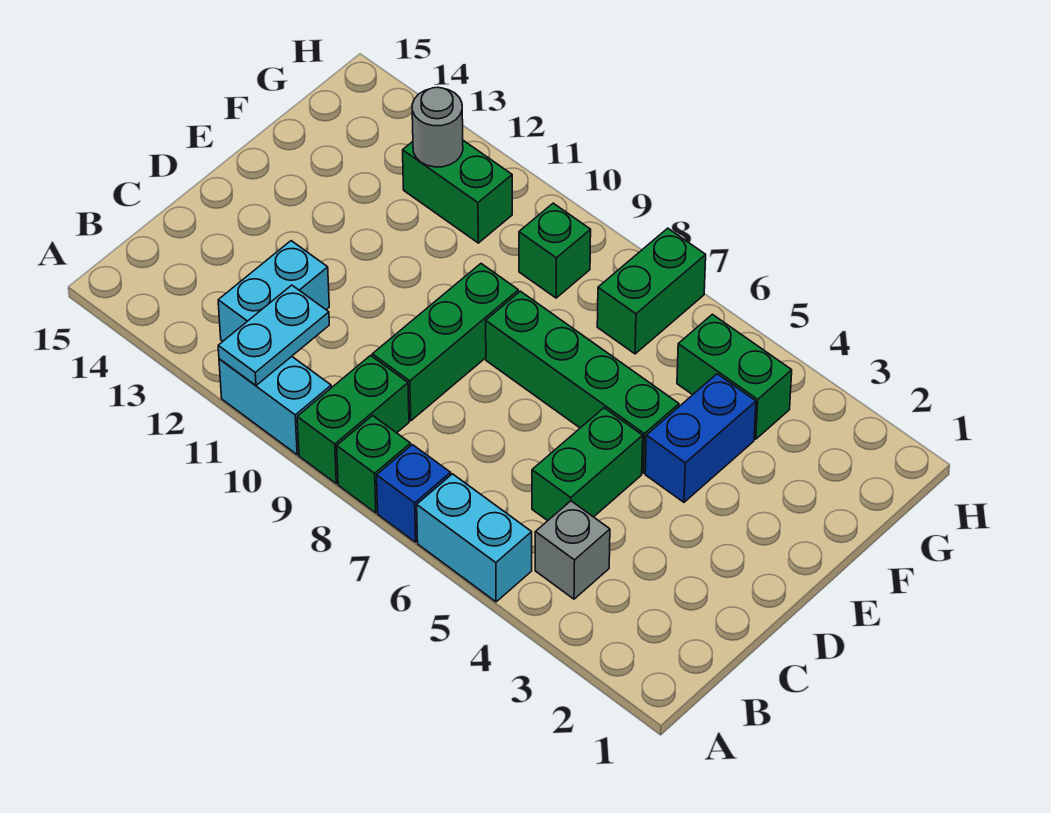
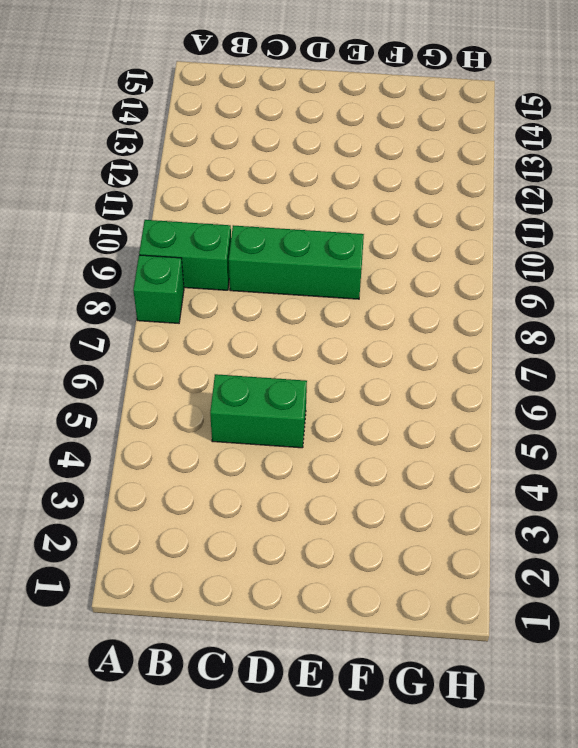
none -> cyan 1x2 brick [417,474,532,602]
none -> blue 1x1 brick [377,445,451,542]
none -> cyan 1x2 brick [219,357,331,455]

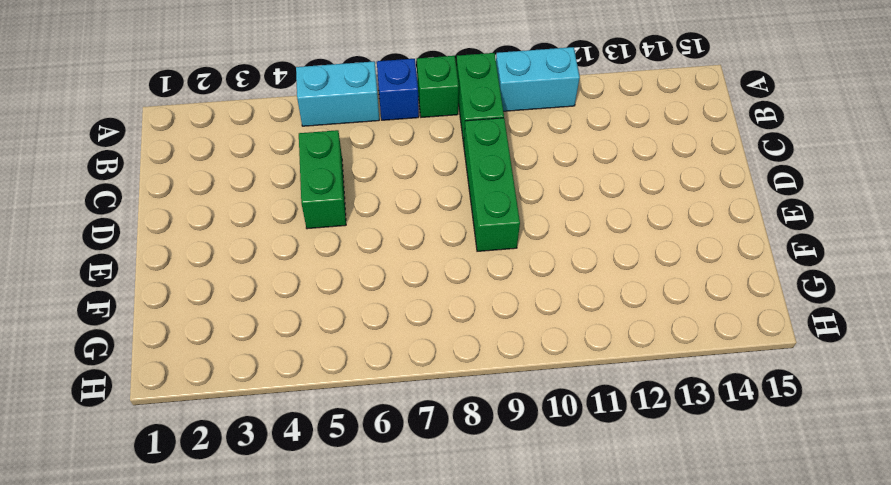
none -> grey 1x1 brick [535,501,610,599]
none -> cyan 1x2 brick [218,241,329,341]
none -> blue 1x2 brick [645,374,756,502]

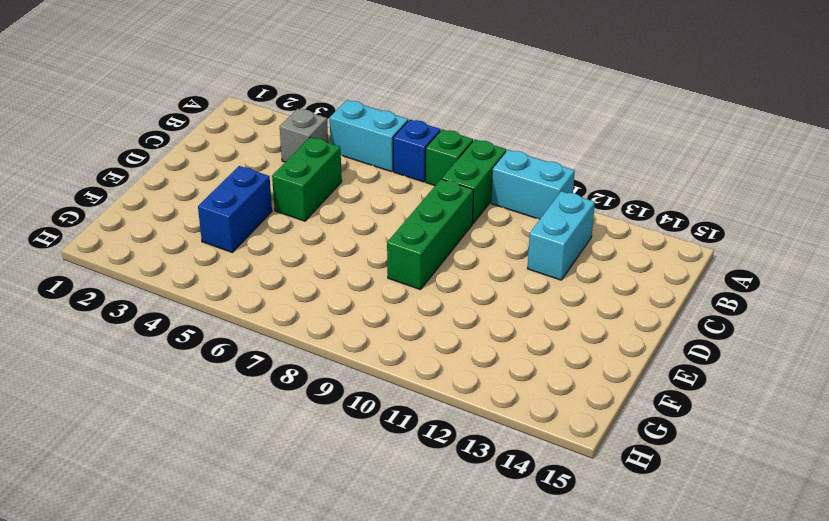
none -> green 1x4 brick [486,291,679,473]
none -> green 1x2 brick [677,314,792,439]
none -> green 1x2 brick [597,228,706,354]

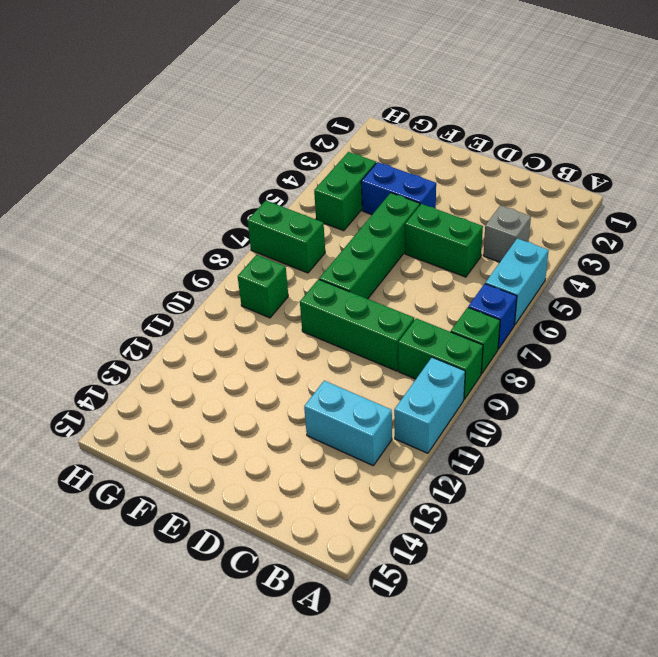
none -> green 1x2 brick [403,140,512,243]
none -> cyan 1x2 plate [218,285,329,385]
none -> grey 1x1 round brick [412,87,463,167]

